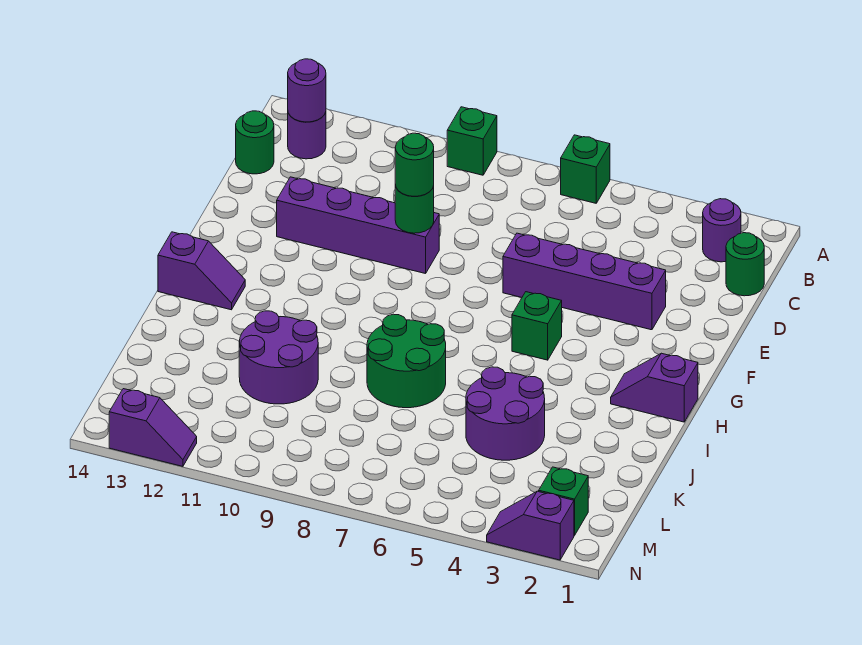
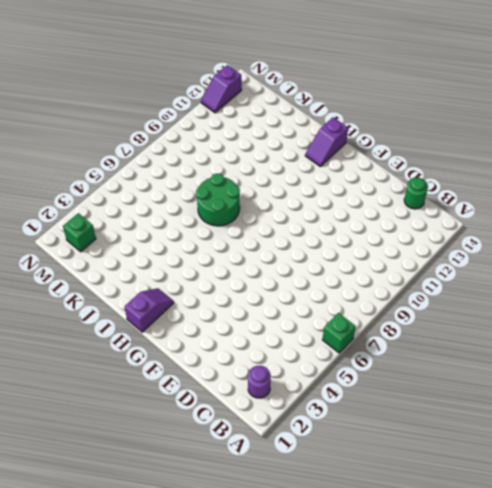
none -> green 1x1 brick [447,107,497,175]
none -> purple 1x1 round brick [288,112,326,159]
none -> green 1x1 round brick [726,233,764,296]

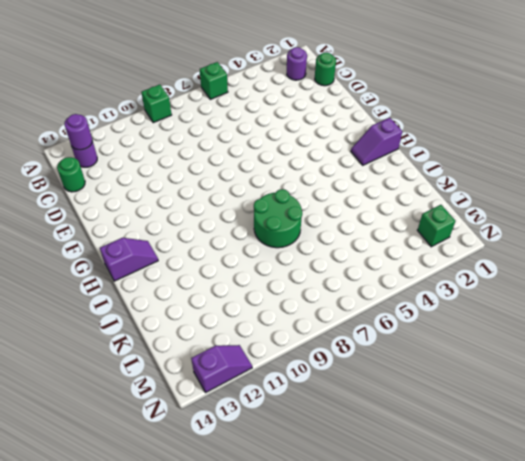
none -> purple 1x4 brick [503,233,666,330]
none -> purple 1x4 brick [277,177,439,274]
none -> green 1x1 brick [512,292,562,360]

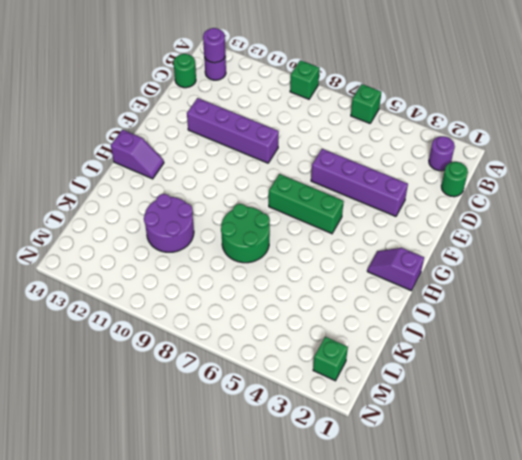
green 1x3 brick [269,174,344,234] -> green 1x1 brick [512,292,562,360]
none -> purple 2x2 round brick [466,367,545,460]
none -> purple 1x2 slope [487,491,574,560]
none -> purple 1x2 slope [109,389,197,466]

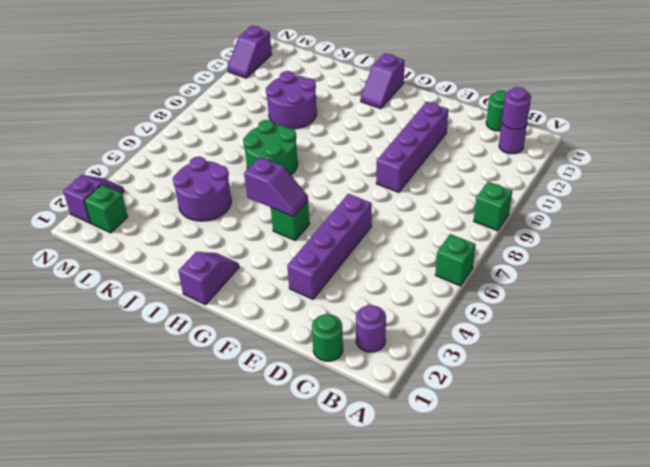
purple 1x2 slope [244,157,308,217] -> none
none -> green 1x1 round brick [395,185,434,233]
none -> green 1x1 round brick [395,133,434,196]

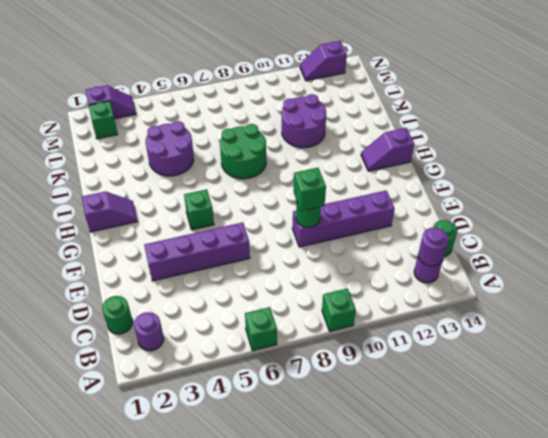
green 1x1 brick [294,168,326,211] -> green 1x1 round brick [395,133,434,196]

